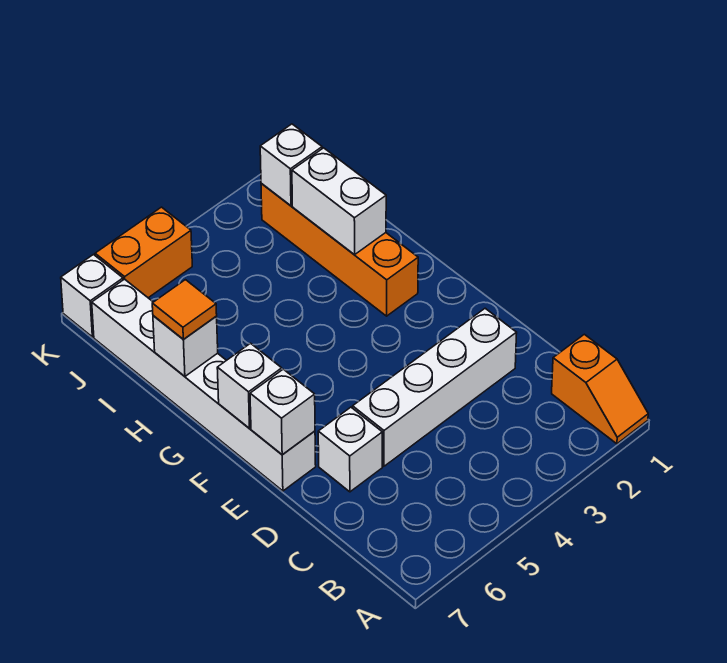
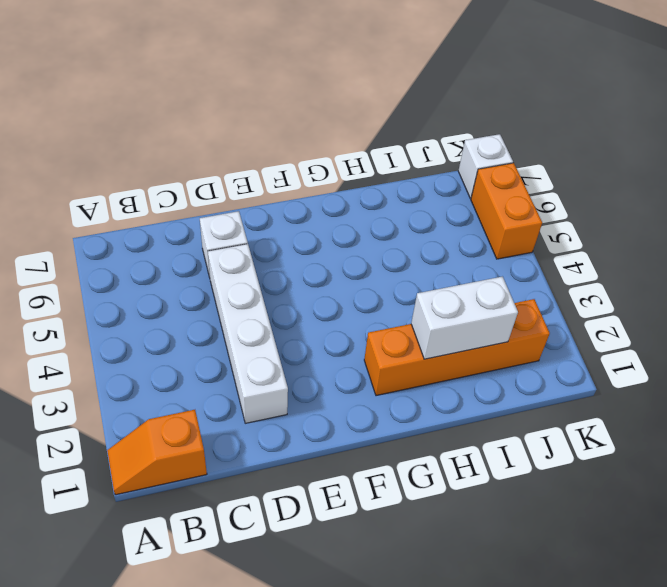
none -> white 1x6 brick [92,279,316,491]
none -> white 1x1 brick [250,369,315,455]
none -> white 1x1 brick [217,343,282,428]

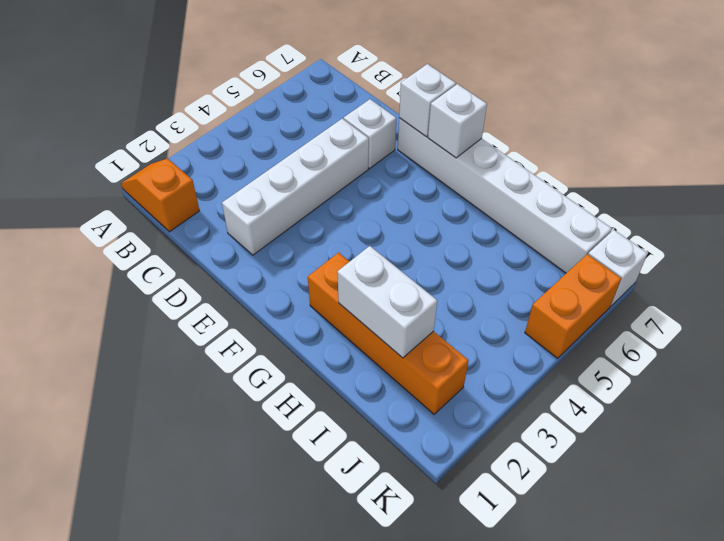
none -> white 1x1 brick [153,316,218,376]
none -> white 1x1 brick [260,124,322,206]
none -> orange 1x1 tile [152,280,217,340]

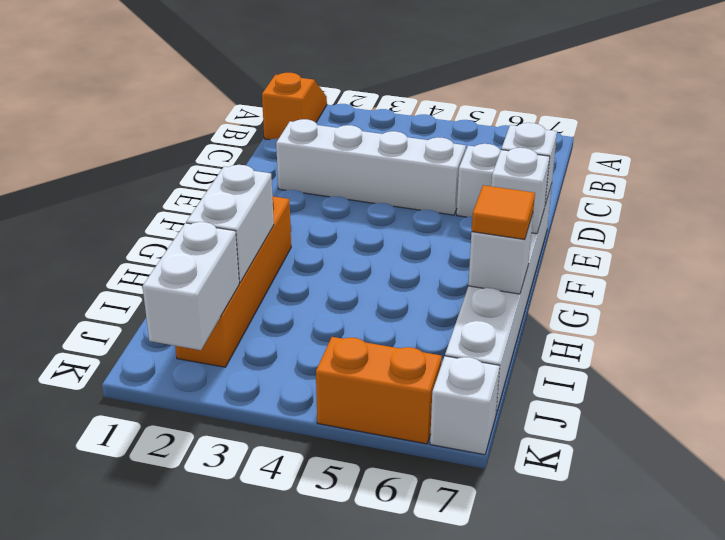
white 1x2 brick [142,222,239,350] -> white 1x1 brick [260,124,322,206]

